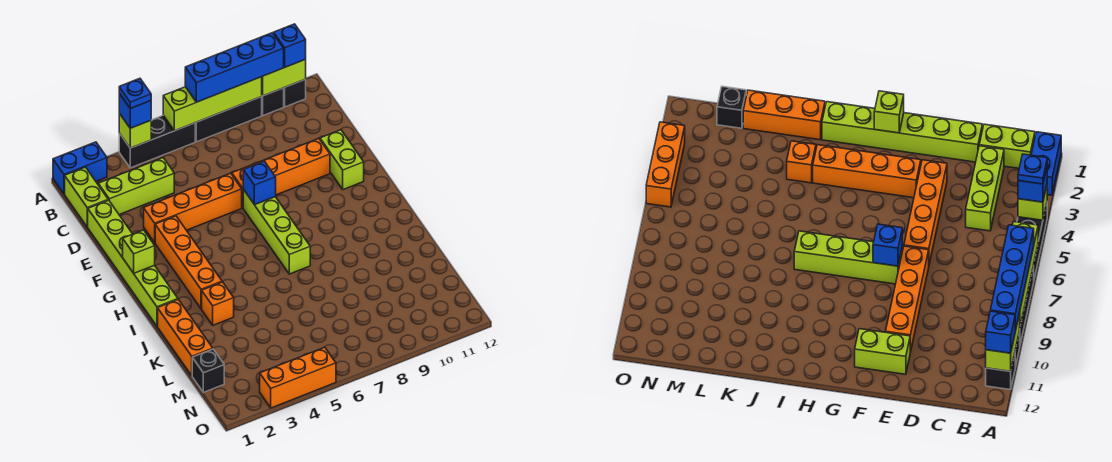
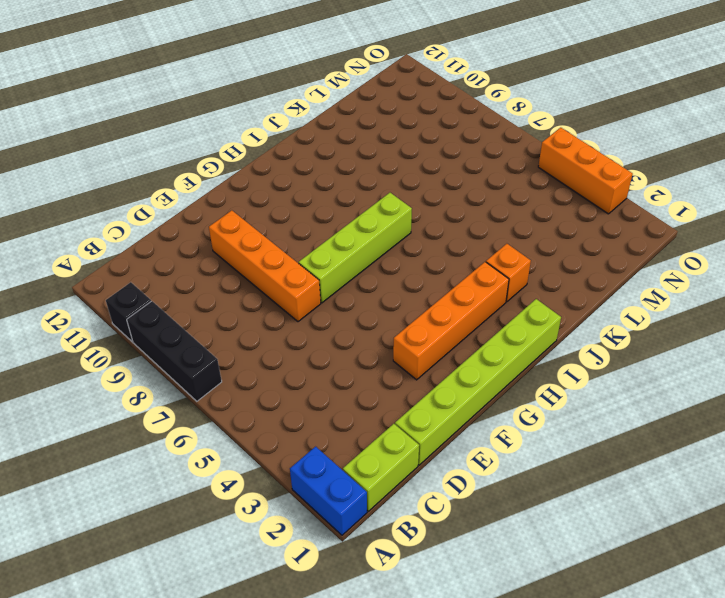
none -> black 1x3 brick [119,115,195,168]
none -> black 1x1 brick [284,79,306,107]
none -> lime 1x3 brick [98,158,174,215]

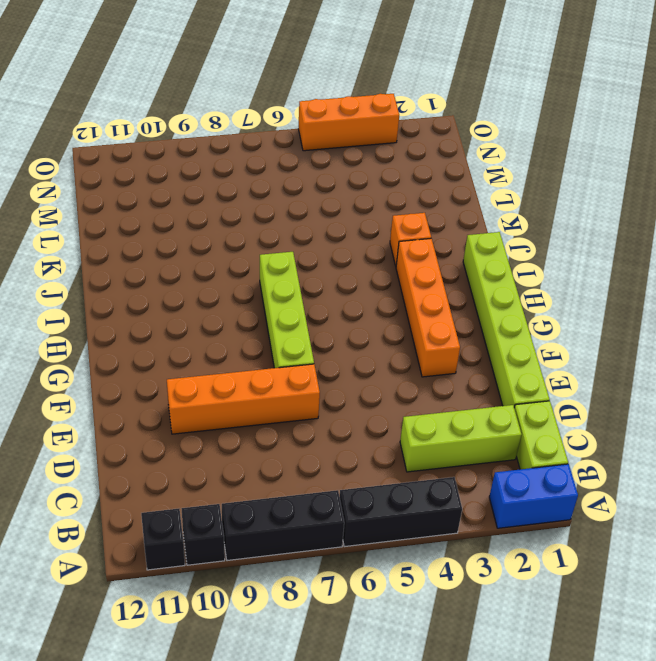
none -> orange 1x4 brick [144,173,242,242]
none -> lime 1x2 brick [320,130,364,190]
none -> orange 1x3 brick [158,299,213,375]

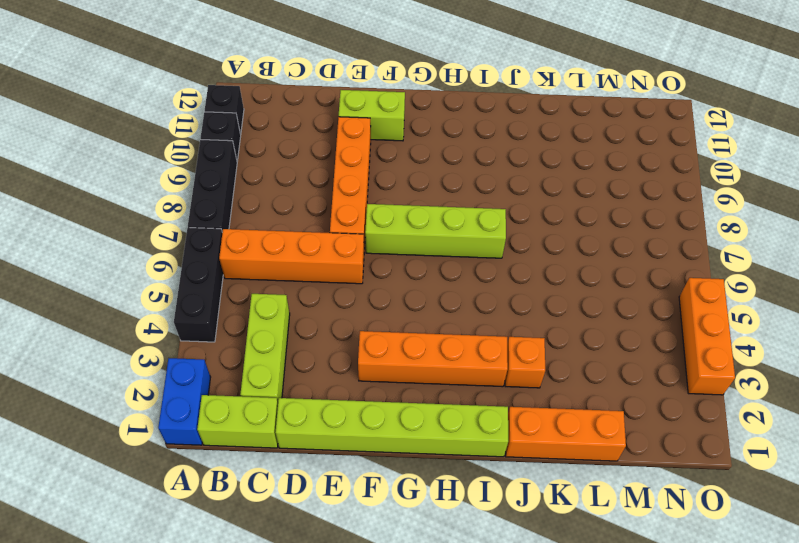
orange 1x4 brick [219,229,364,284] -> orange 1x4 brick turned to [144,173,242,242]
none -> black 1x1 brick [192,349,224,392]
none -> lime 1x1 brick [119,114,151,148]
none -> lime 1x4 brick [163,77,262,131]

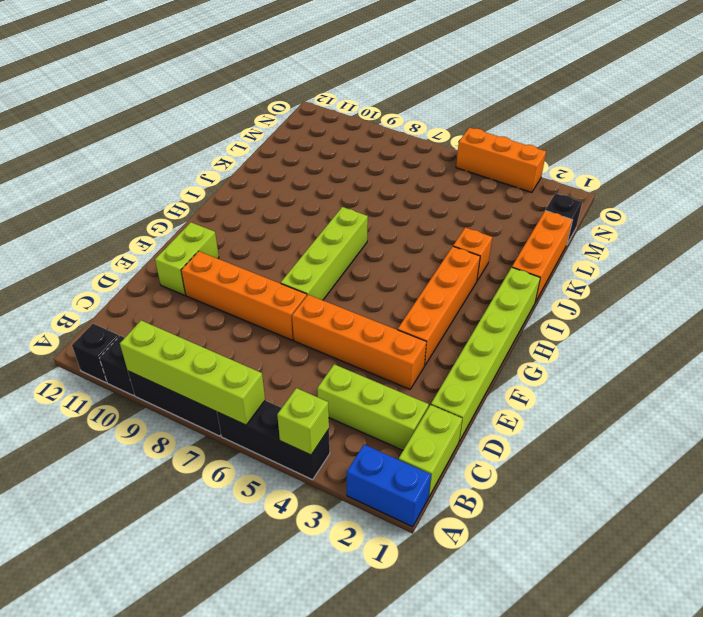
none -> lime 1x2 brick [262,60,306,96]
none -> blue 1x1 brick [243,161,276,205]
none -> lime 1x1 brick [123,230,155,273]

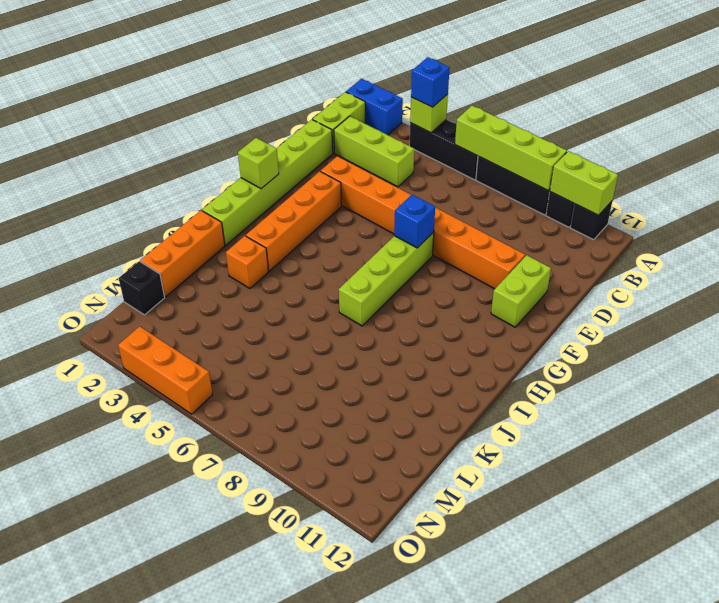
none -> blue 1x4 brick [185,33,284,102]
none -> blue 1x1 brick [274,24,306,67]
none -> blue 1x1 plate [119,78,151,109]

